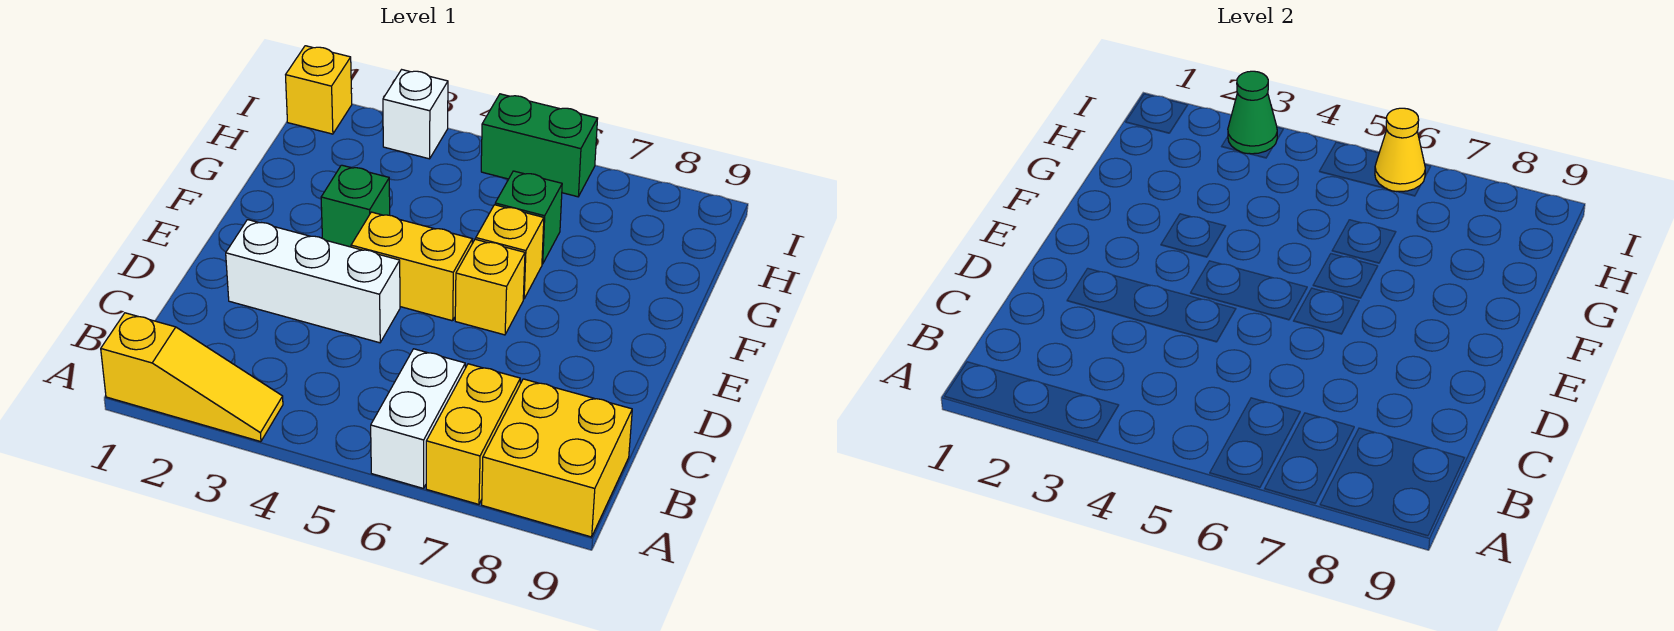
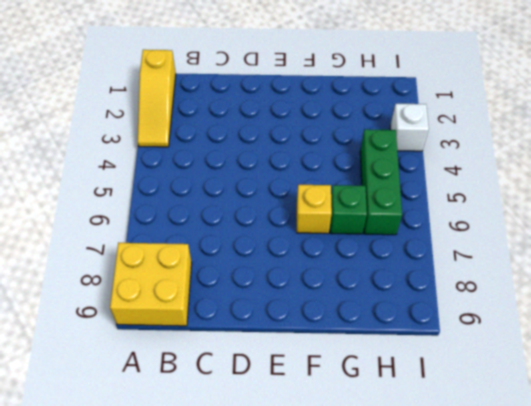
green 1x3 brick [360,129,402,235] -> none
none -> white 1x2 brick [371,349,465,488]
none -> yellow 1x2 brick [426,364,520,504]
none -> white 1x3 brick [226,220,400,343]

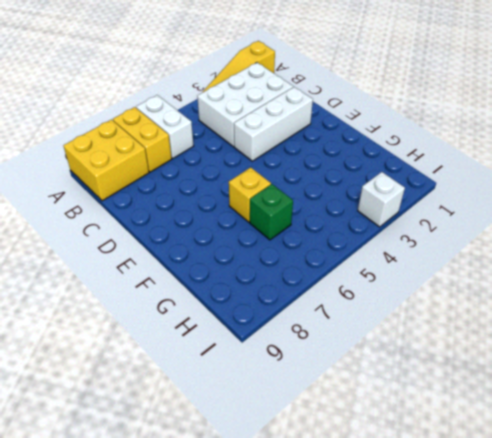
white 2x3 brick [197,63,293,147] -> none
none -> yellow 1x2 brick [351,212,472,321]
none -> yellow 1x1 brick [455,239,525,335]
none -> green 1x1 brick [321,165,390,247]

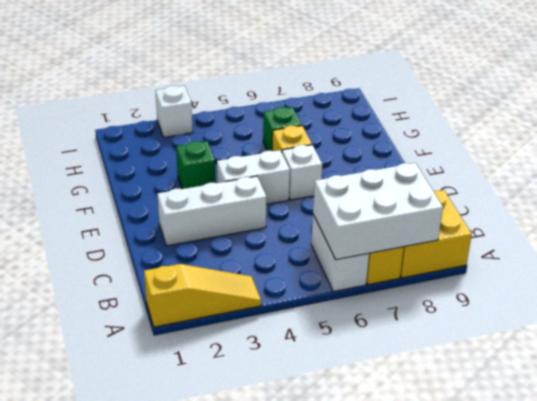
white 2x3 brick [313,163,443,260] -> none
white 1x2 brick [217,150,290,204] -> yellow 1x2 brick [351,212,472,321]
white 1x1 brick [282,145,322,200] -> yellow 1x1 brick [455,239,525,335]
none -> yellow 1x1 brick [286,46,352,134]
none -> green 1x2 brick [481,94,598,197]
none -> green 1x1 cone [1228,71,1277,154]

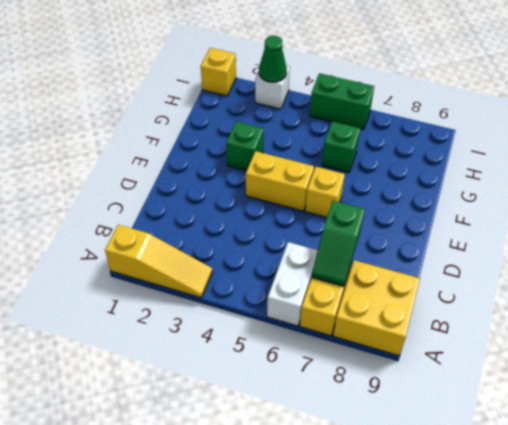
green 1x2 slope [312,201,365,286] -> none
none -> white 1x3 brick [226,220,400,343]
none -> yellow 1x1 brick [476,205,544,299]
none -> yellow 1x1 cone [1375,108,1425,192]

